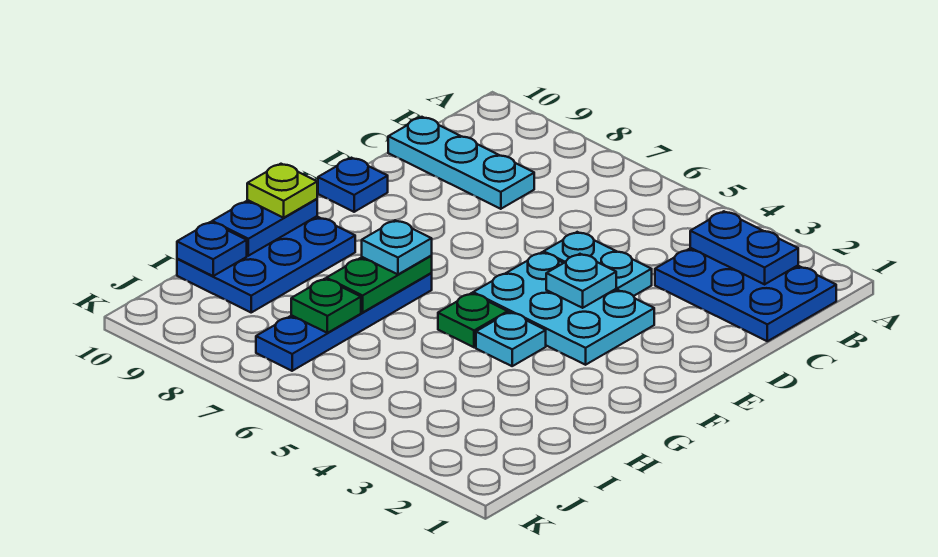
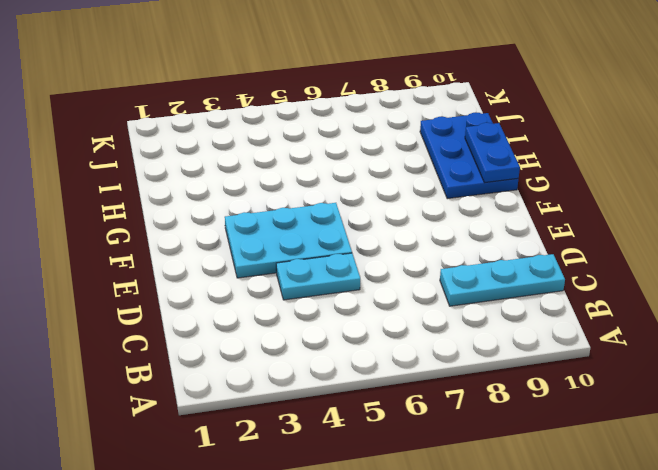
none -> blue 2x3 plate [655,248,836,341]
none -> blue 1x1 plate [318,158,388,212]
none -> cyan 1x1 plate [476,312,546,366]

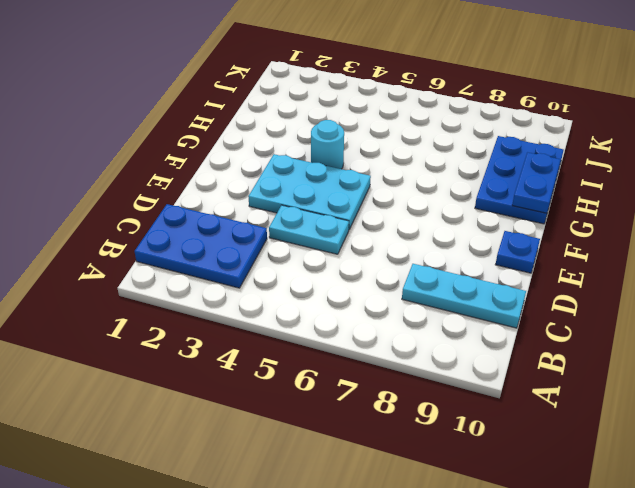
cyan 1x1 round brick [311,120,344,169] -> cyan 1x1 plate [476,312,546,366]
none -> green 1x1 plate [438,293,508,347]
none -> blue 1x4 plate [256,273,432,371]
none -> blue 1x2 plate [690,211,798,284]

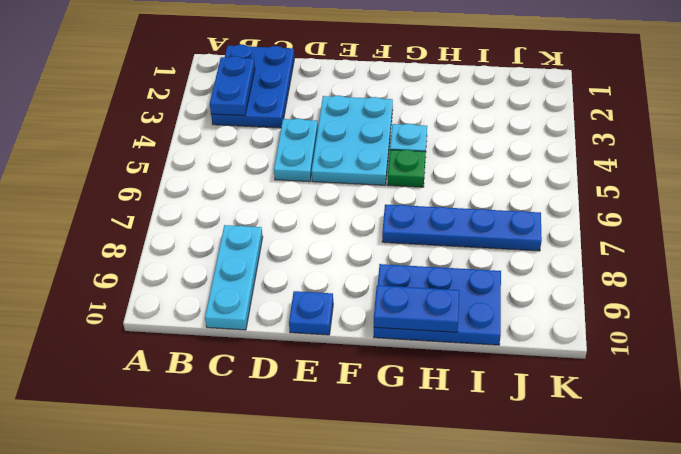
none -> cyan 1x1 plate [546,254,616,308]
none -> green 1x2 plate [326,256,432,312]
none -> green 1x1 plate [291,279,361,333]

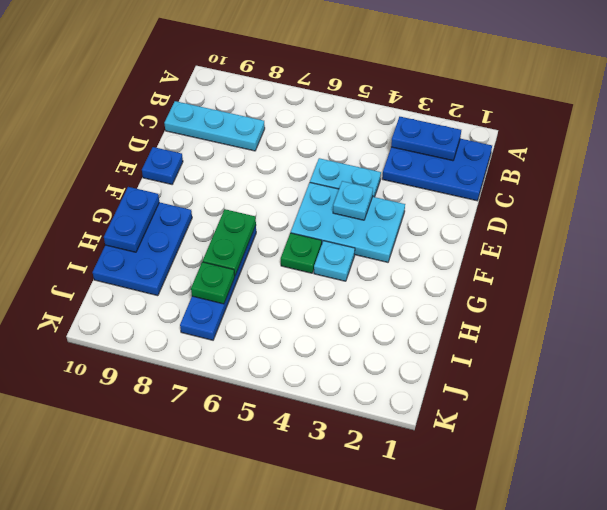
none -> blue 1x1 plate [177,222,247,276]
none -> cyan 1x1 plate [362,220,432,274]
none -> lime 1x1 plate [247,164,317,218]

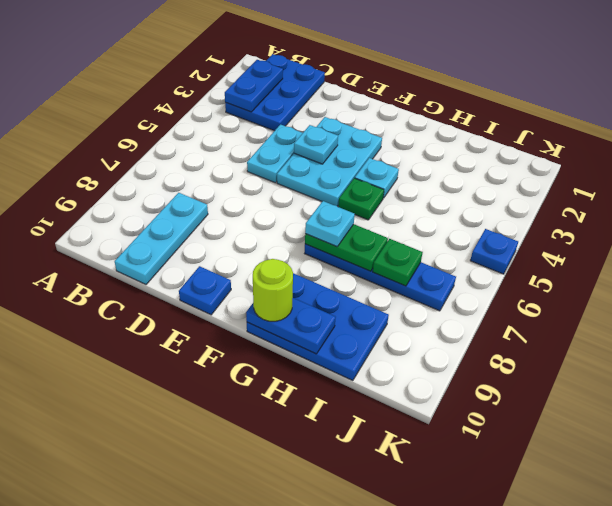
lime 1x1 round brick [253,259,293,321] -> lime 1x1 plate [247,164,317,218]
blue 1x1 plate [470,229,518,274] -> blue 1x1 plate moved to [177,222,247,276]

